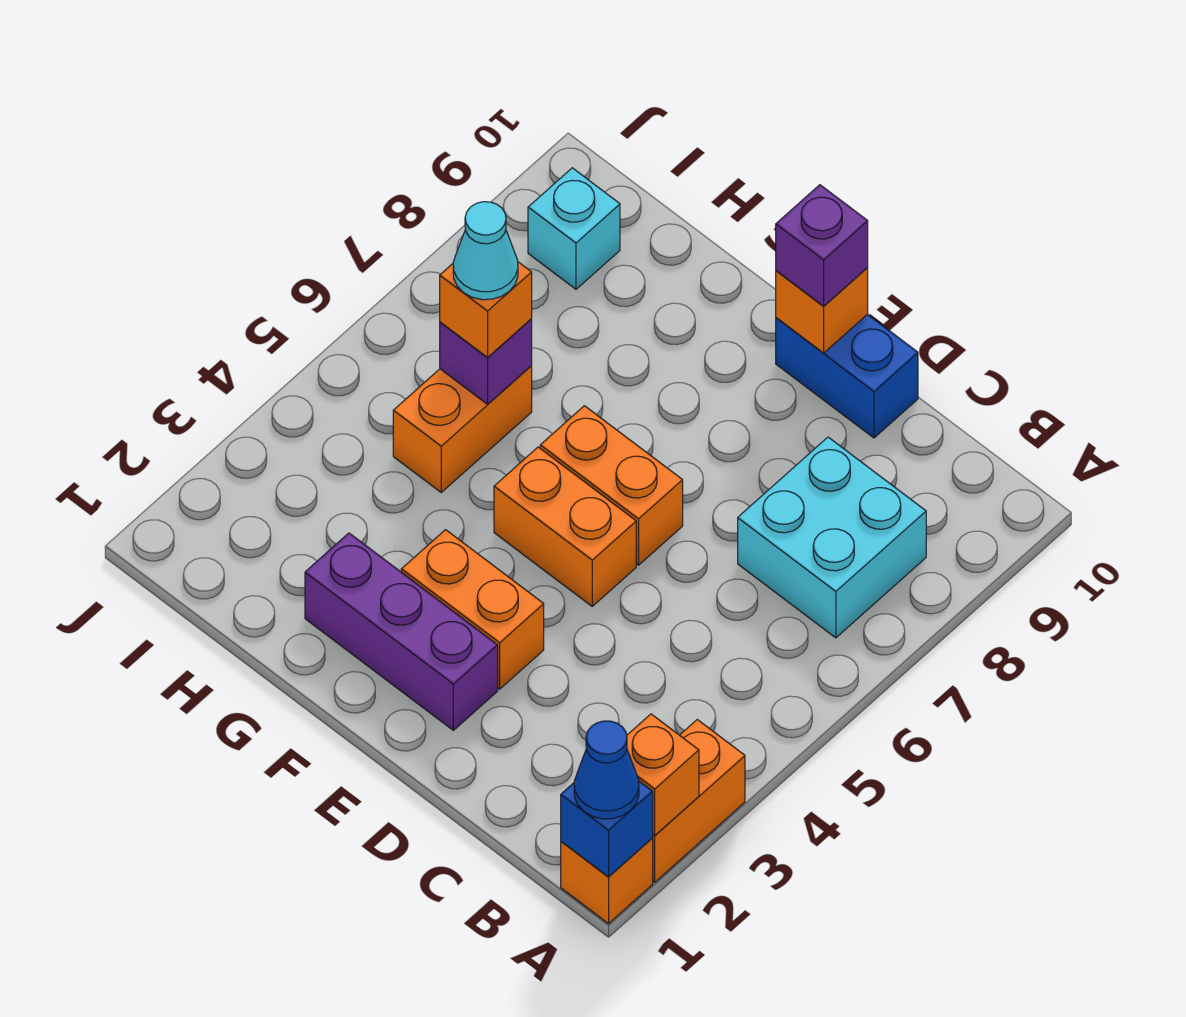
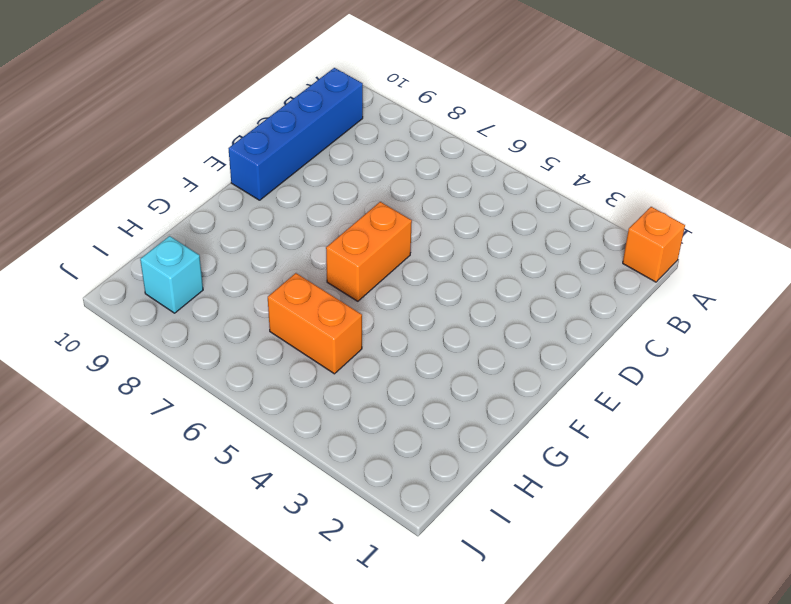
blue 1x4 brick [228,68,363,200] -> blue 1x2 brick [776,314,918,438]
none -> orange 1x2 brick [653,720,745,882]
none -> cyan 2x2 brick [738,437,926,638]
none -> purple 1x3 brick [305,533,498,730]

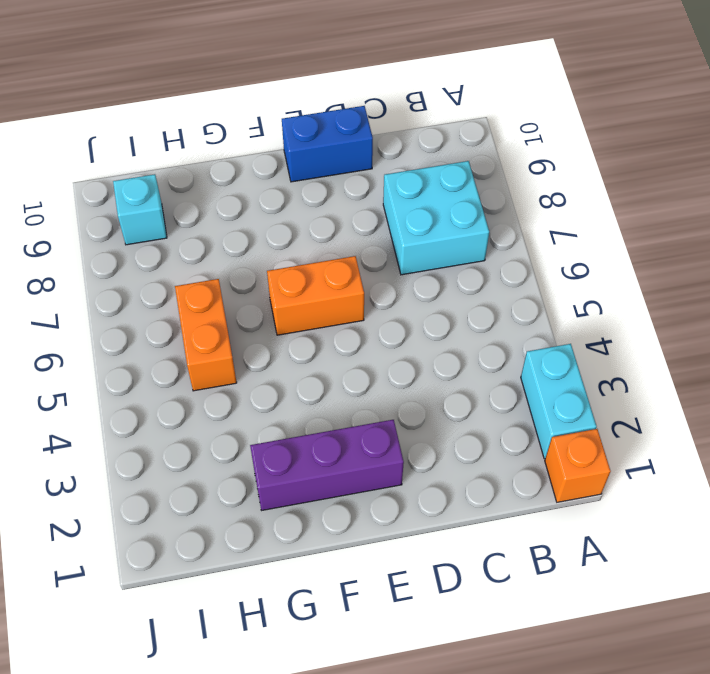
cyan 1x2 brick [521,344,597,459] -> orange 1x2 brick [653,720,745,882]
none -> orange 1x2 brick [401,530,544,689]
none -> orange 1x2 brick [494,447,636,606]
none -> blue 1x1 brick [561,781,653,877]

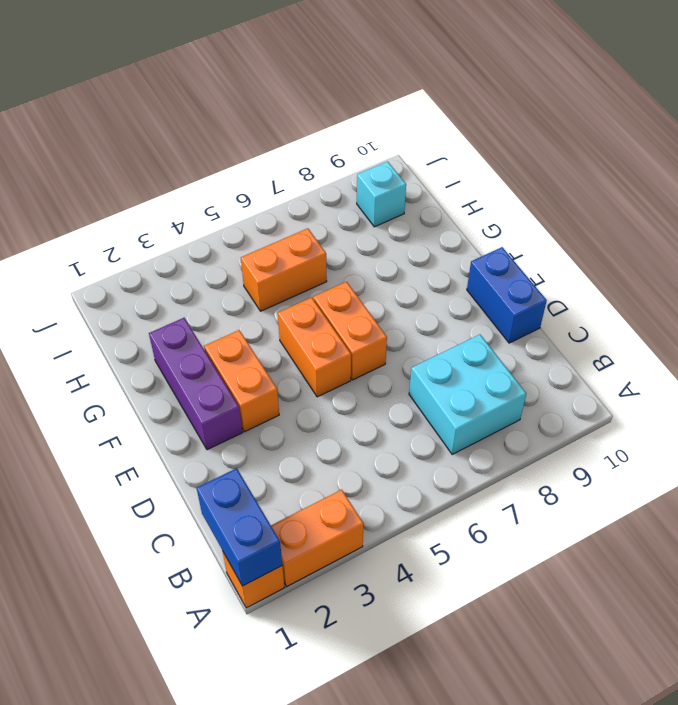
blue 1x2 brick [197,468,282,586] -> blue 1x1 brick [561,781,653,877]
none -> orange 1x1 brick [627,714,699,835]
none -> orange 1x1 brick [776,268,868,353]
none -> purple 1x1 brick [440,319,532,404]

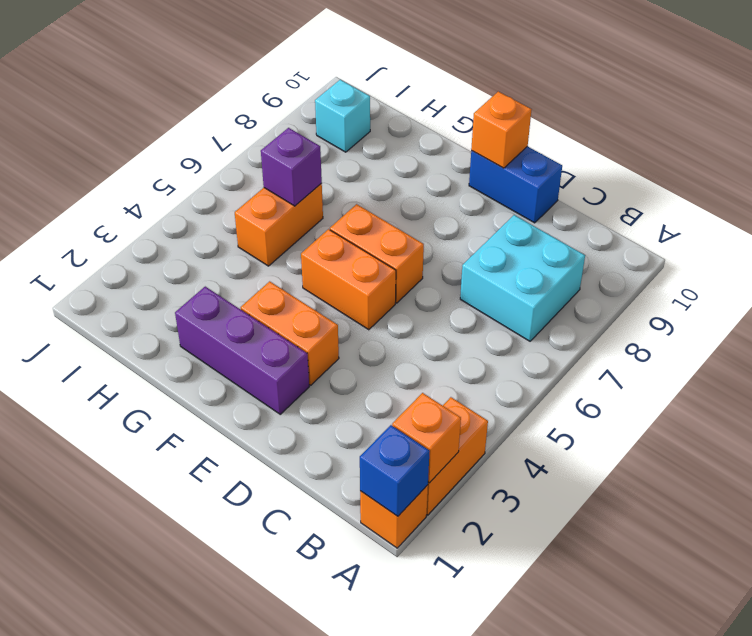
none -> blue 1x1 cone [574,721,639,819]
none -> purple 1x1 brick [776,185,868,306]
none -> orange 1x1 brick [440,262,532,357]

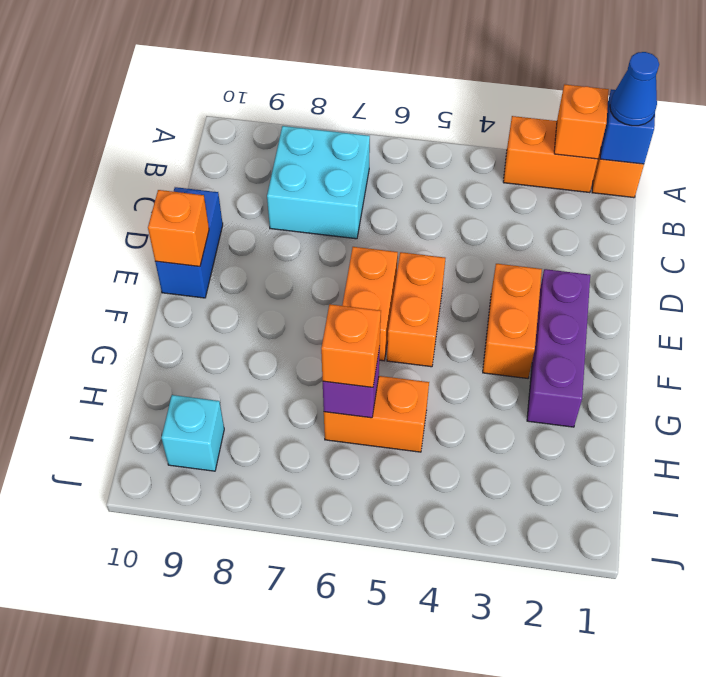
none -> purple 1x1 brick [776,185,868,306]
none -> cyan 1x1 cone [453,202,518,300]

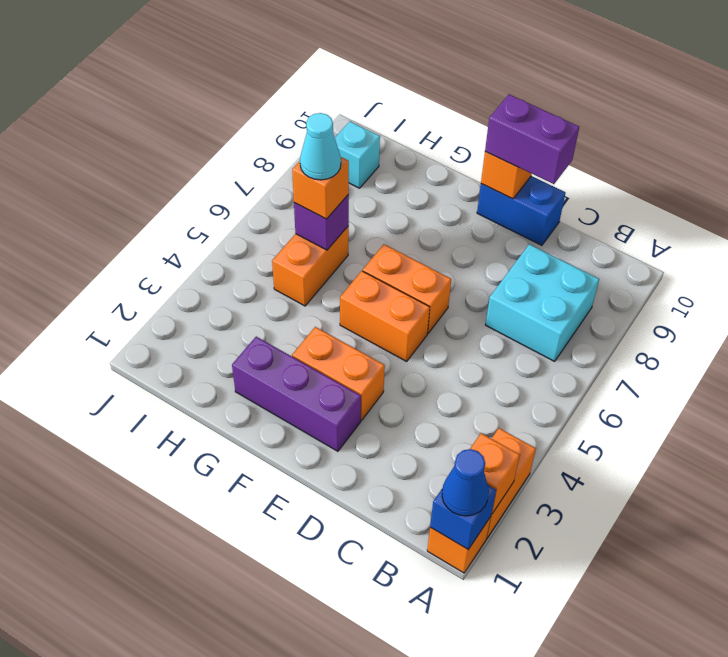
purple 1x2 brick [485,94,579,184] -> purple 1x1 brick [776,185,868,306]

